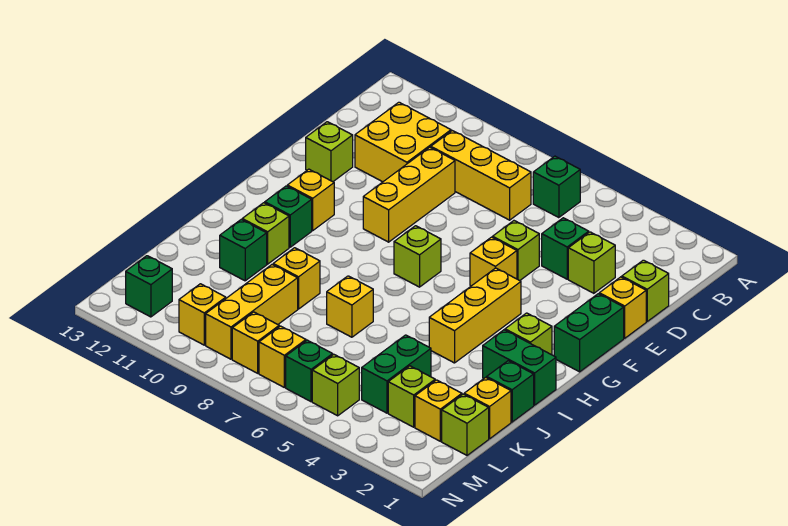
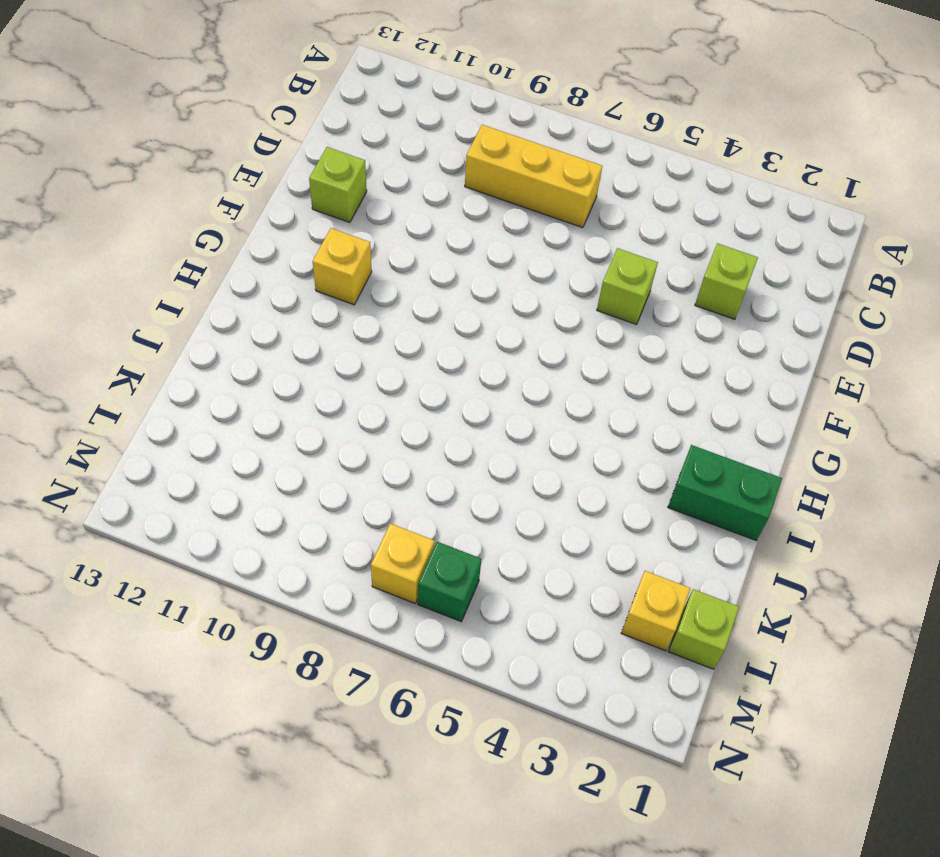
none -> green 1x1 brick [533,156,580,218]
none -> yellow 2x2 brick [355,102,451,182]
none -> lime 1x1 brick [622,260,669,321]
none -> green 1x1 brick [542,218,589,279]

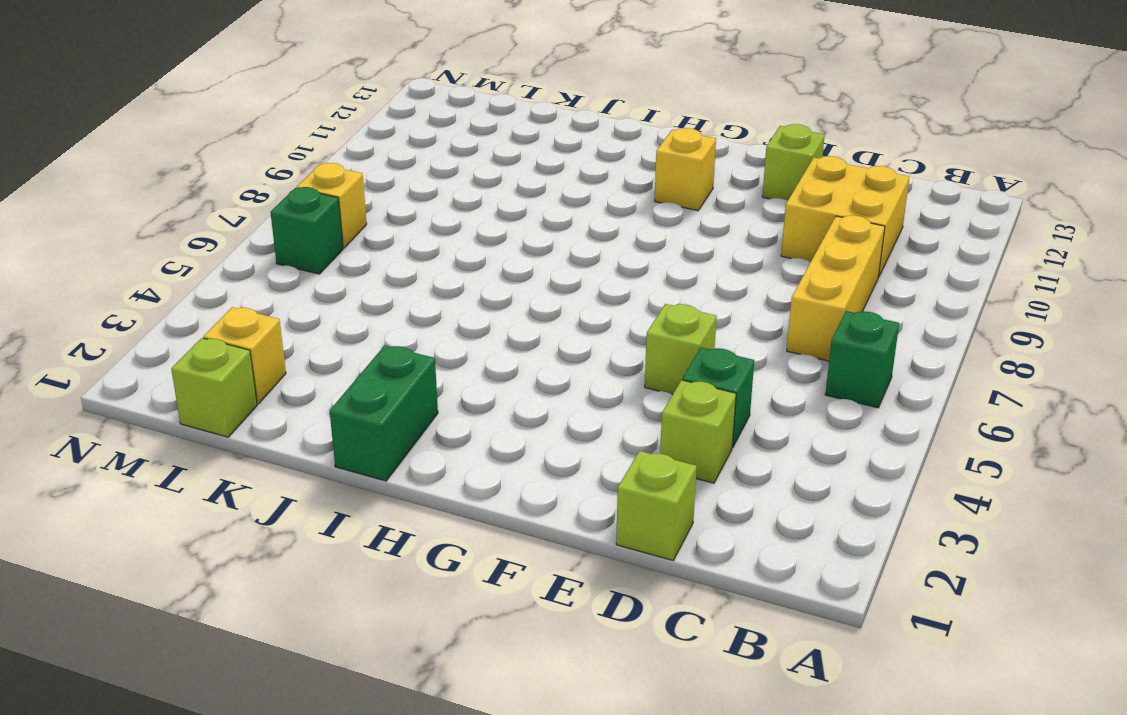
none -> yellow 1x3 brick [363,147,455,242]
none -> yellow 1x1 brick [599,277,646,338]
none -> green 1x2 brick [554,294,624,372]
none -> yellow 1x1 brick [470,237,517,286]

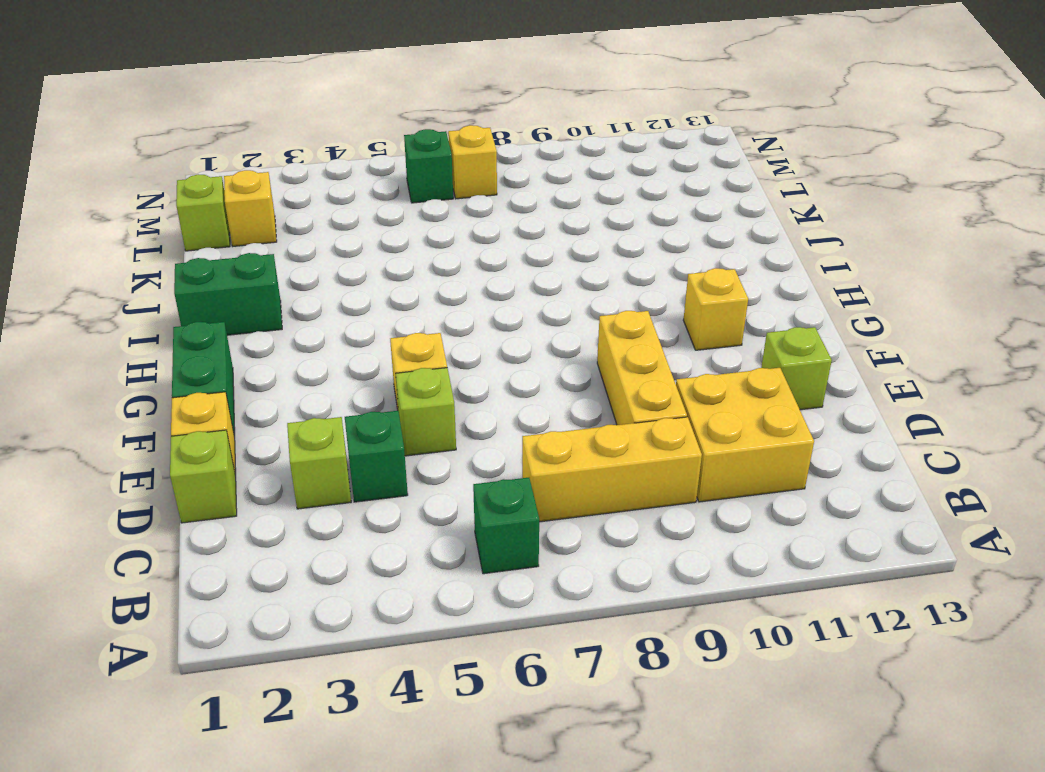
none -> yellow 1x3 brick [429,268,521,363]
none -> lime 1x1 brick [394,226,441,287]
none -> lime 1x1 brick [505,313,552,355]
none -> green 1x1 brick [265,186,312,247]

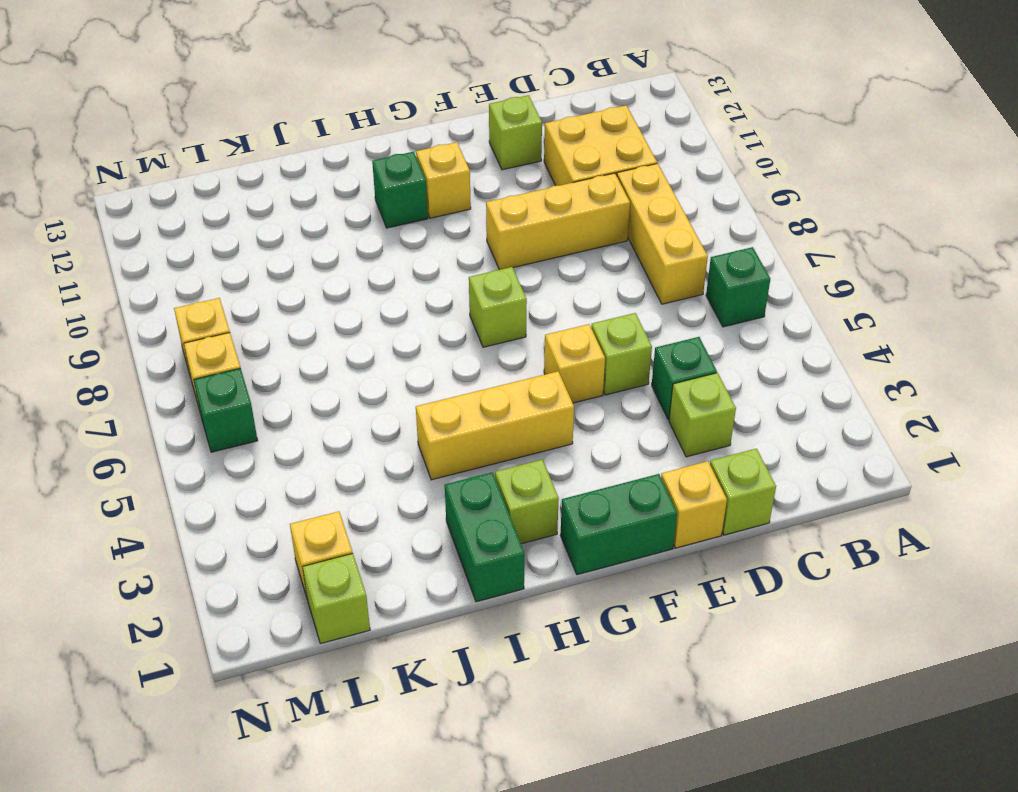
none -> lime 1x1 brick [242,203,289,264]
none -> green 1x1 brick [487,361,534,422]
none -> yellow 1x1 brick [327,276,373,337]
none -> yellow 1x1 brick [273,248,320,309]

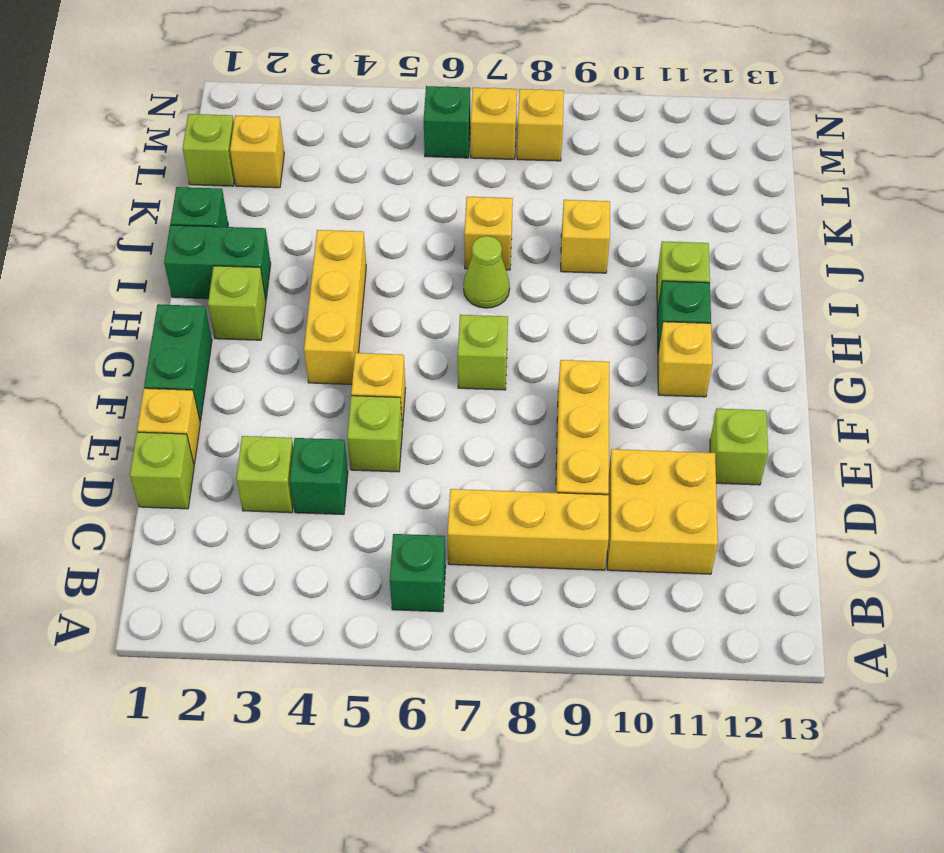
lime 1x1 cone [463,236,510,308] -> none
none -> green 1x1 brick [220,219,267,281]
none -> yellow 1x1 brick [464,377,511,439]
none -> green 1x2 brick [362,335,431,413]
none -> yellow 1x3 brick [206,265,298,359]

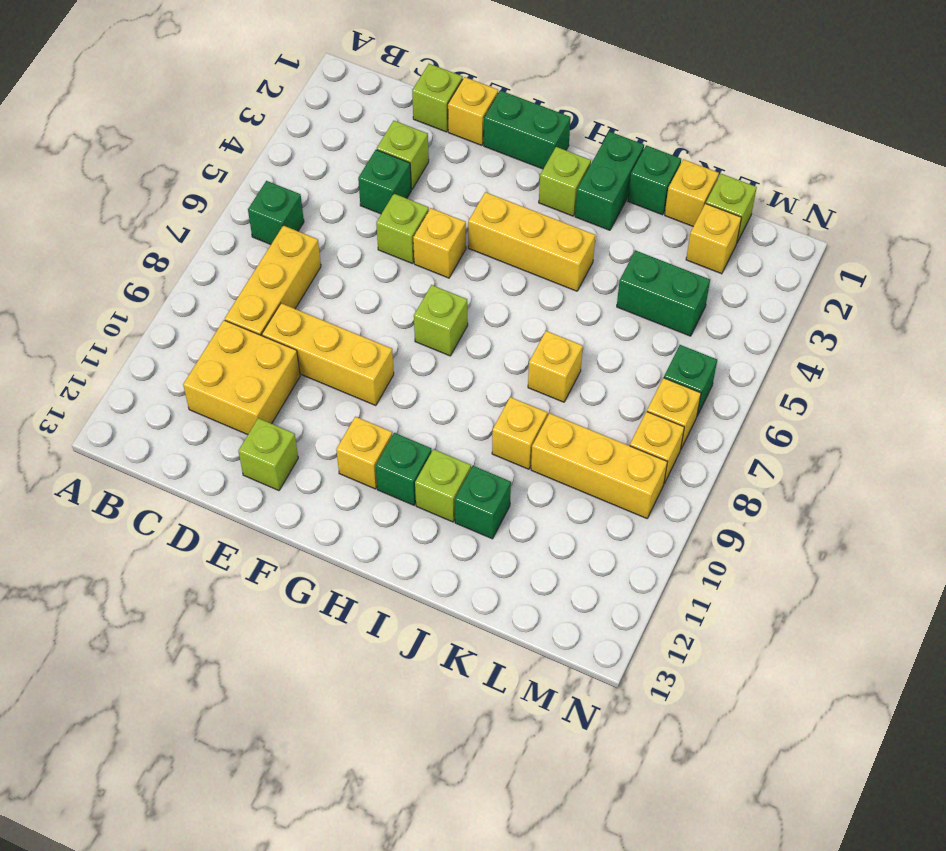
none -> lime 1x1 brick [388,366,435,427]
none -> lime 1x1 brick [312,355,359,416]
none -> yellow 1x1 brick [179,284,226,345]
none -> green 1x1 brick [126,256,172,317]

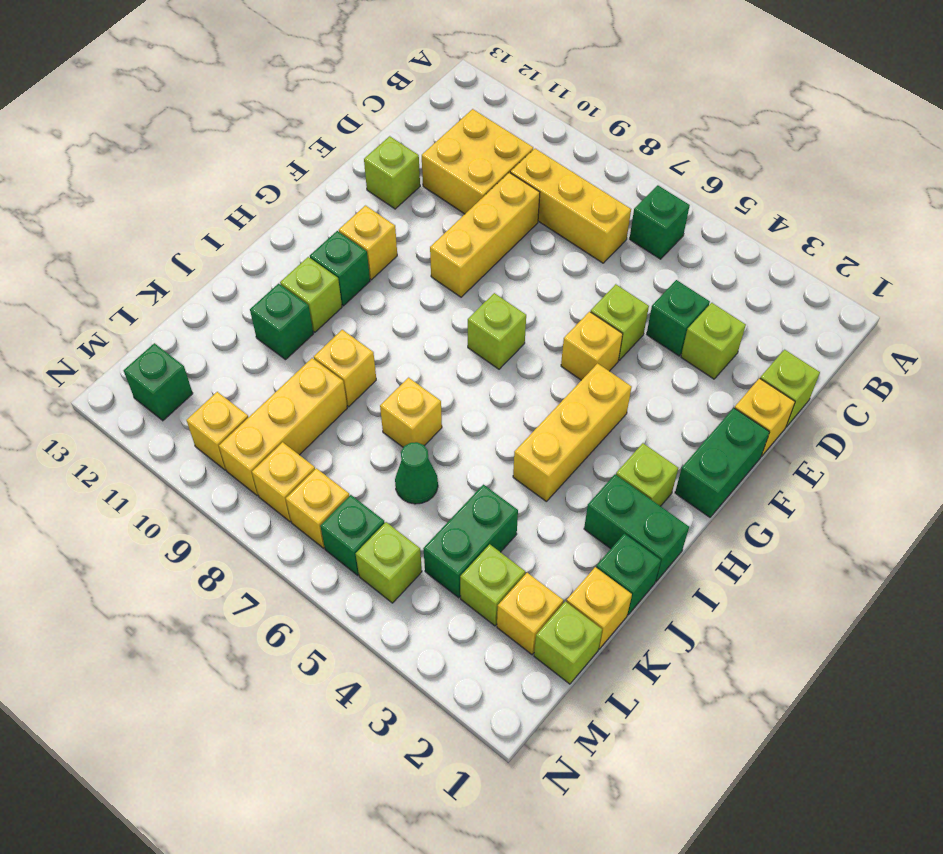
green 1x1 cone [395,442,438,504] -> none

